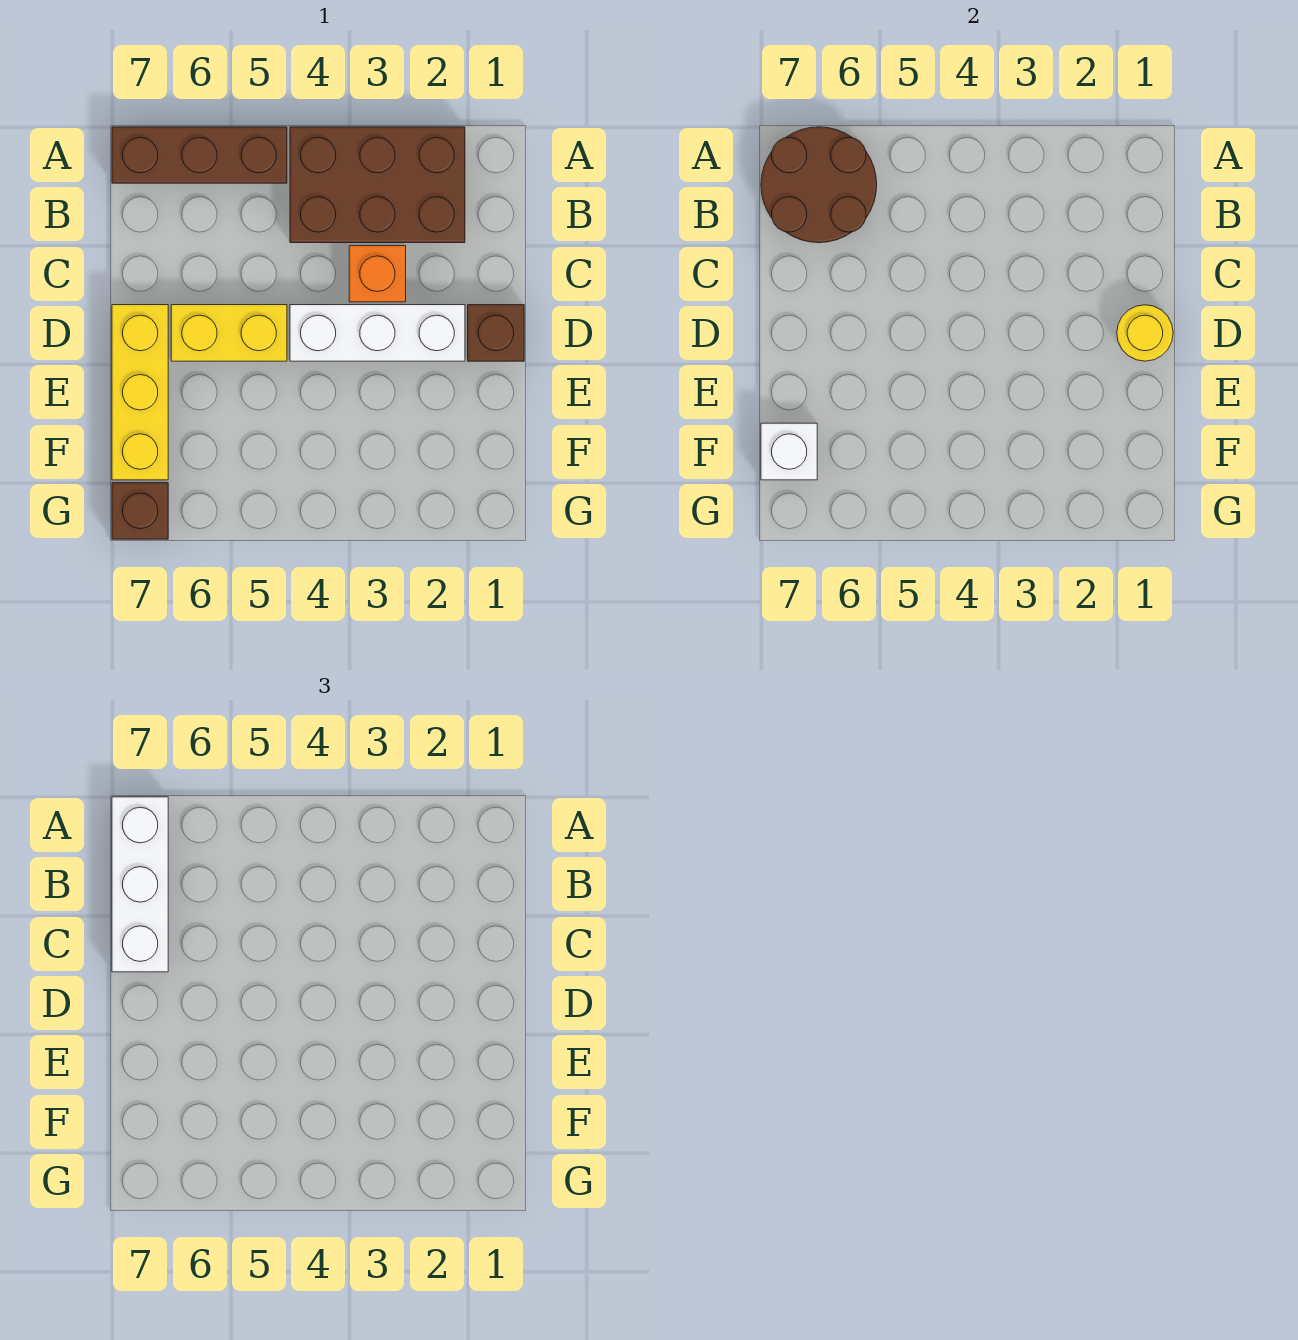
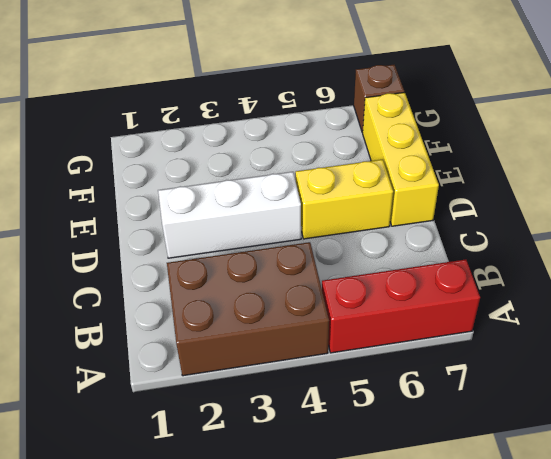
red 1x3 brick [322,259,480,353] -> brown 1x3 brick [112,127,287,183]
none -> orange 1x1 brick [349,246,406,302]
none -> brown 1x1 brick [468,305,524,361]
none -> brown 2x2 round brick [761,127,877,243]

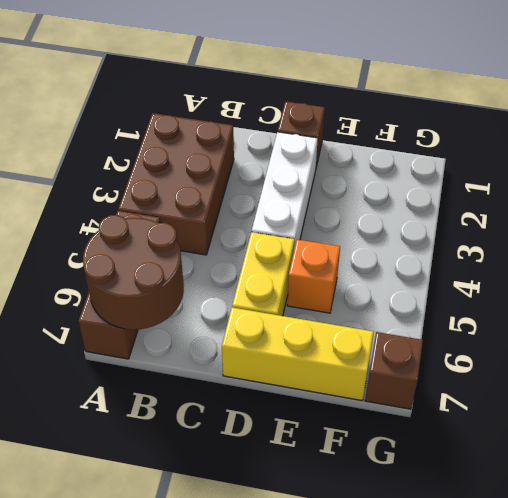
orange 1x1 brick [287,239,340,313] -> orange 1x1 brick moved to [349,246,406,302]
none -> yellow 1x1 round brick [1117,305,1173,361]
none -> white 1x1 brick [761,423,817,480]
none -> white 1x3 brick [112,797,168,972]

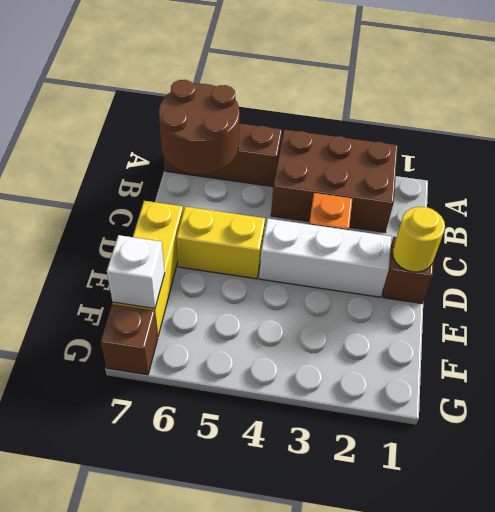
none -> white 1x3 brick [112,797,168,972]

